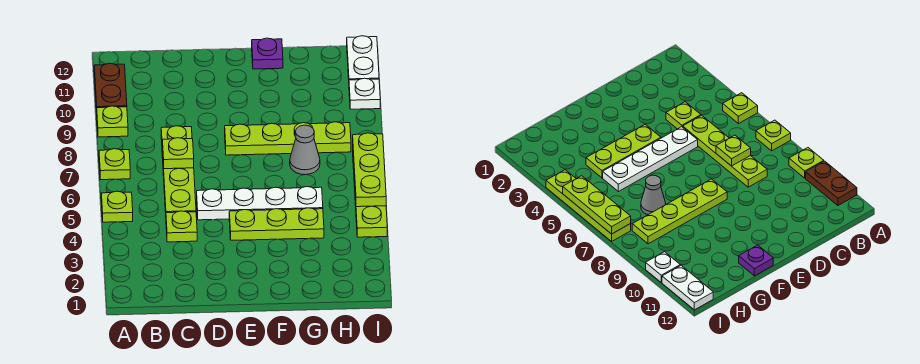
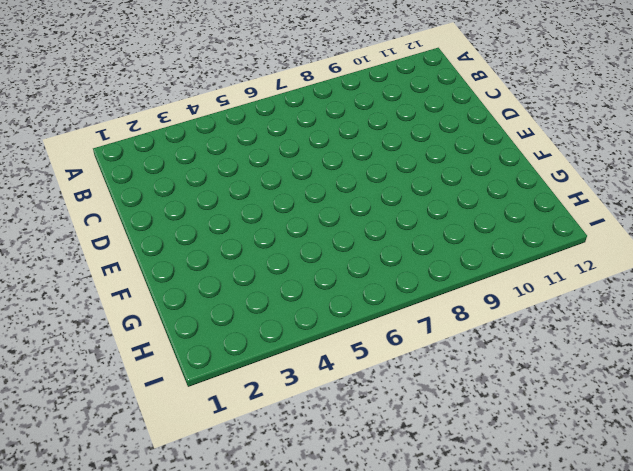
none -> lime 1x1 plate [101,191,133,222]
none -> lime 1x1 plate [99,149,130,180]
none -> lime 1x1 plate [97,106,128,137]

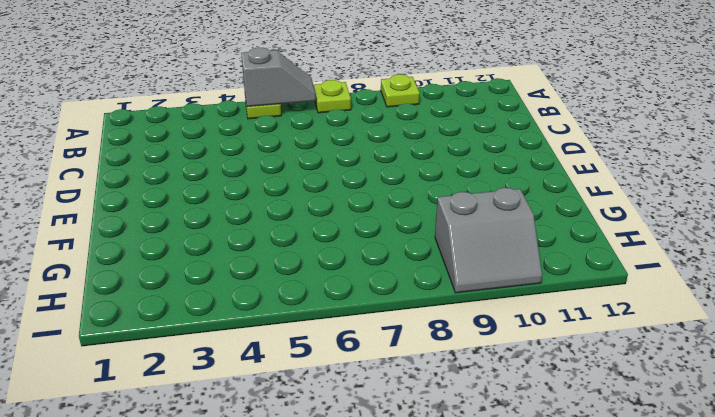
grey 1x2 slope [241,47,316,107] -> none
grey 2x2 slope [435,188,542,293] -> white 1x1 plate [349,78,380,109]
none -> brown 1x2 plate [94,63,127,111]
none -> lime 1x1 plate [166,211,197,242]
none -> lime 1x4 plate [161,126,196,213]

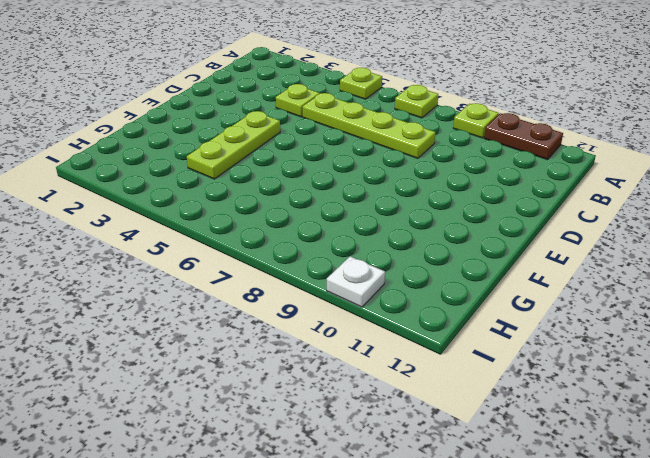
none -> white 1x4 plate [197,187,323,220]
none -> lime 1x4 plate [225,122,351,155]
none -> purple 1x1 plate [252,38,283,69]

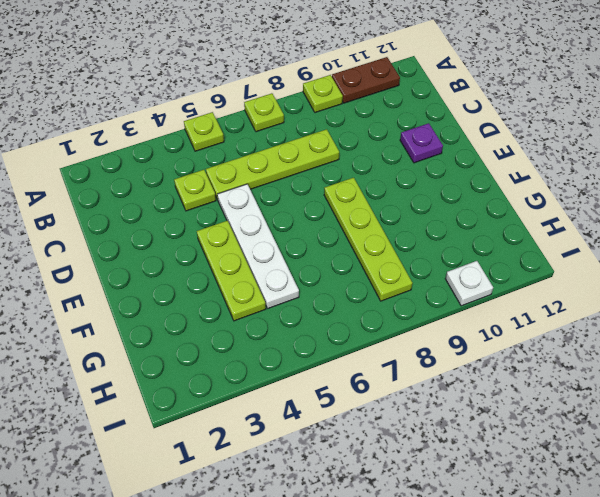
purple 1x1 plate [400,123,443,163] -> purple 1x1 plate moved to [252,38,283,69]
none -> grey 1x1 cone [290,125,320,175]
none -> lime 1x4 plate [353,160,387,237]
none -> white 1x2 plate [347,36,379,80]

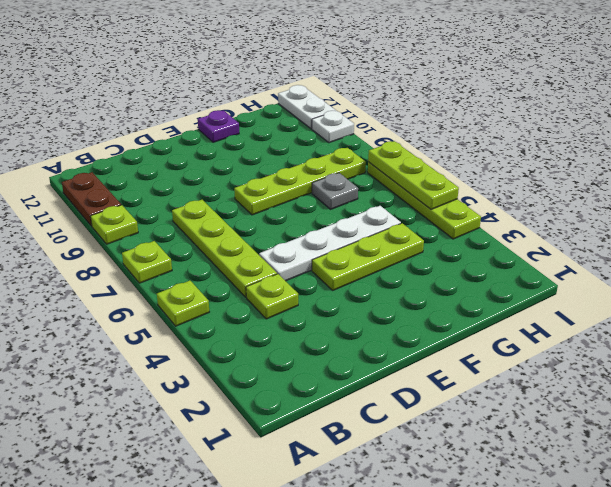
grey 1x1 plate [312,173,358,209] -> grey 1x1 cone [290,125,320,175]
none -> lime 1x1 plate [163,138,194,169]

